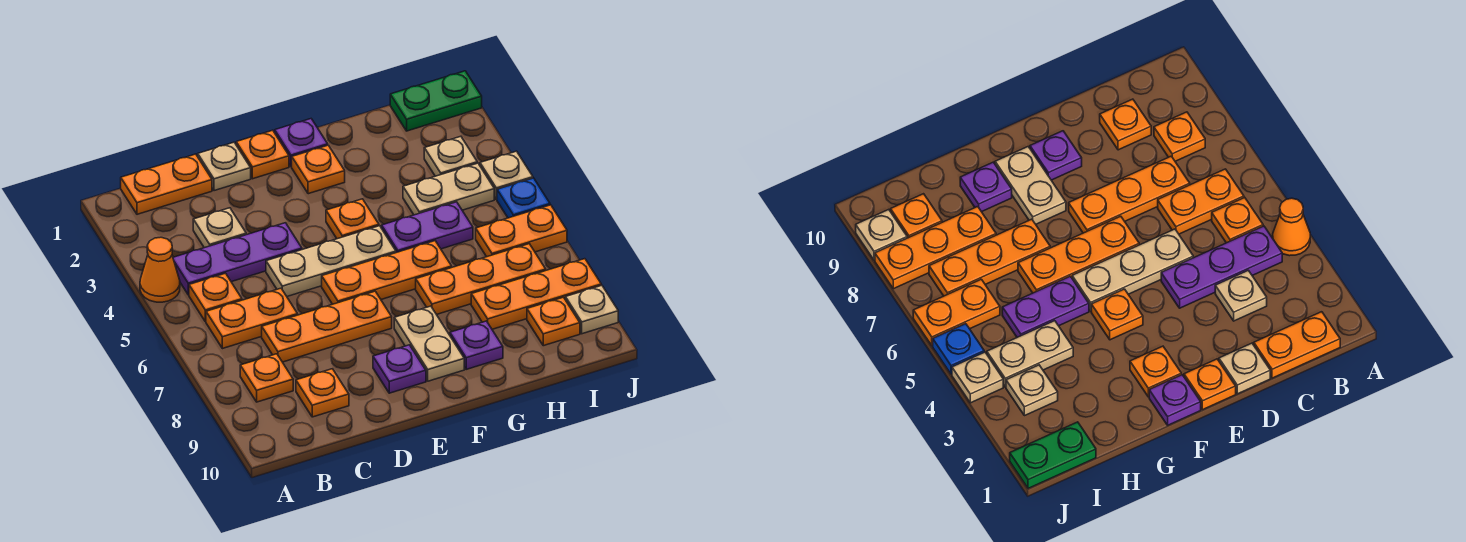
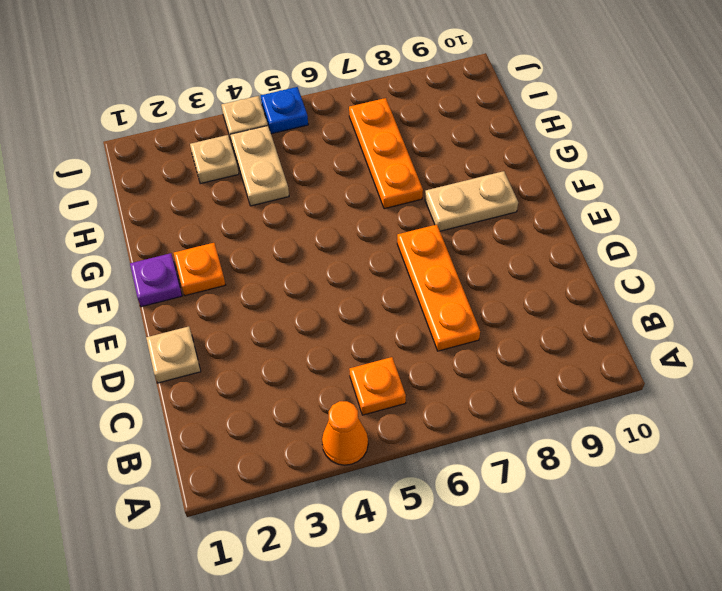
none -> orange 1x2 plate [121,154,212,214]
none -> purple 1x3 plate [173,223,302,295]
none -> orange 1x2 plate [206,288,298,349]
none -> orange 1x1 plate [240,354,293,402]

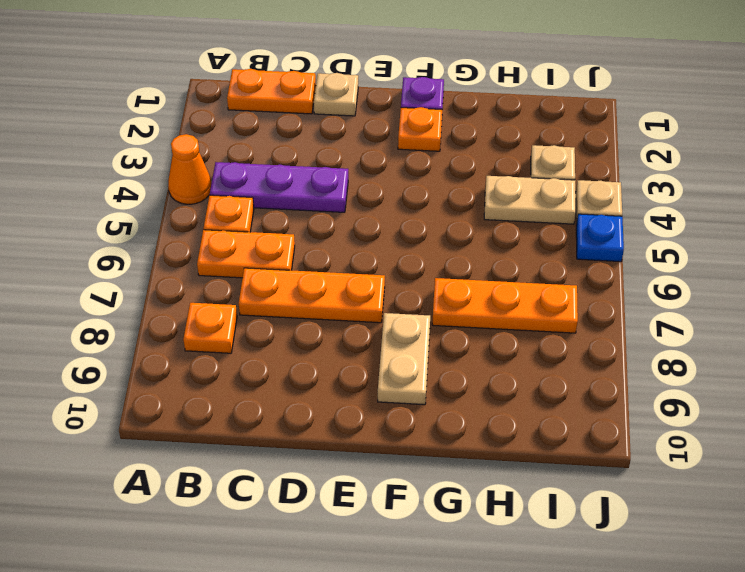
none -> tan 1x1 plate [193,208,246,248]
none -> orange 1x1 plate [296,369,349,417]
none -> tan 1x3 plate [266,226,396,296]
none -> orange 1x1 plate [236,130,289,179]

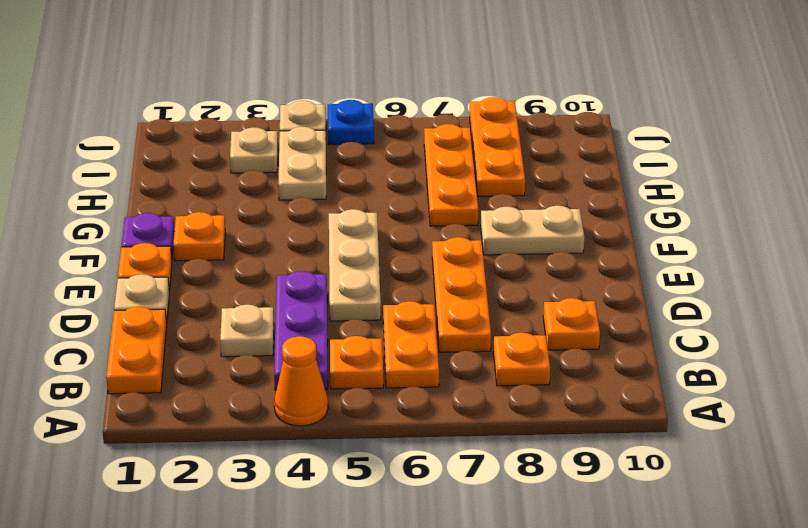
none -> orange 1x3 plate [322,241,452,304]
none -> purple 1x1 plate [373,345,426,393]
none -> orange 1x1 plate [326,199,379,239]
none -> purple 1x2 plate [382,202,473,253]

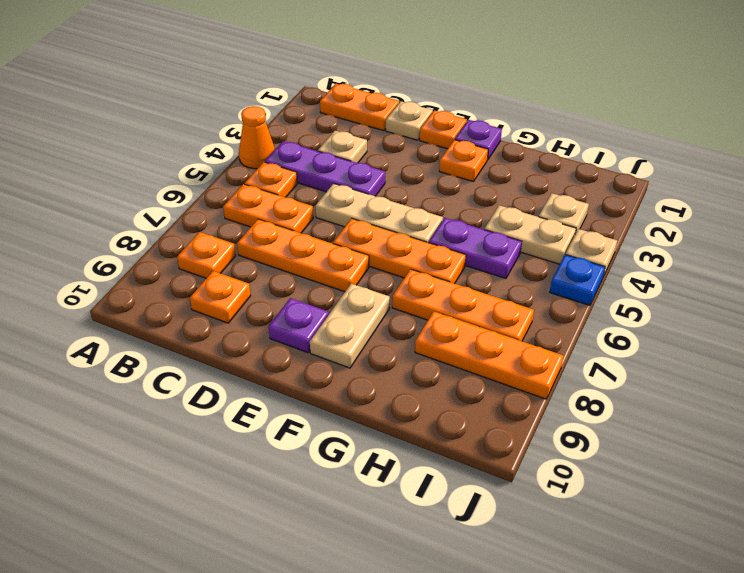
none -> orange 1x1 plate [326,199,379,239]
none -> purple 1x1 plate [450,321,503,369]
none -> green 1x2 plate [390,71,482,131]
none -> orange 1x2 plate [476,205,567,257]

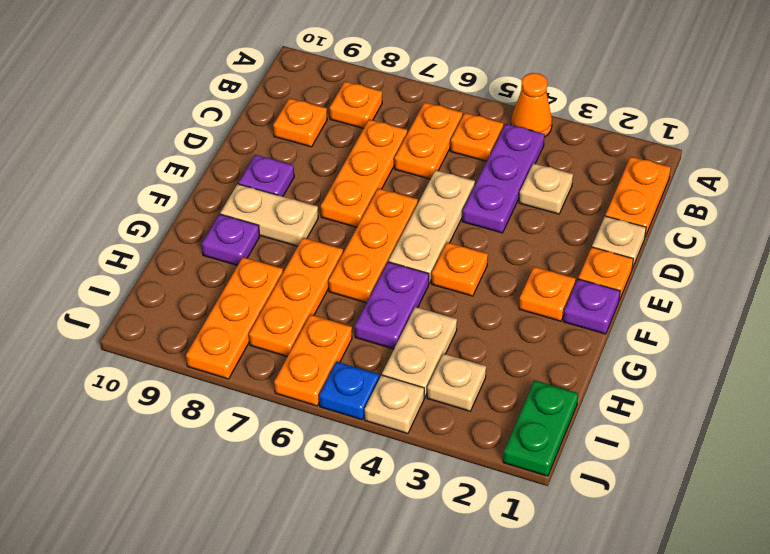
none -> orange 1x1 plate [527,297,580,346]
none -> tan 1x1 plate [565,285,618,334]

